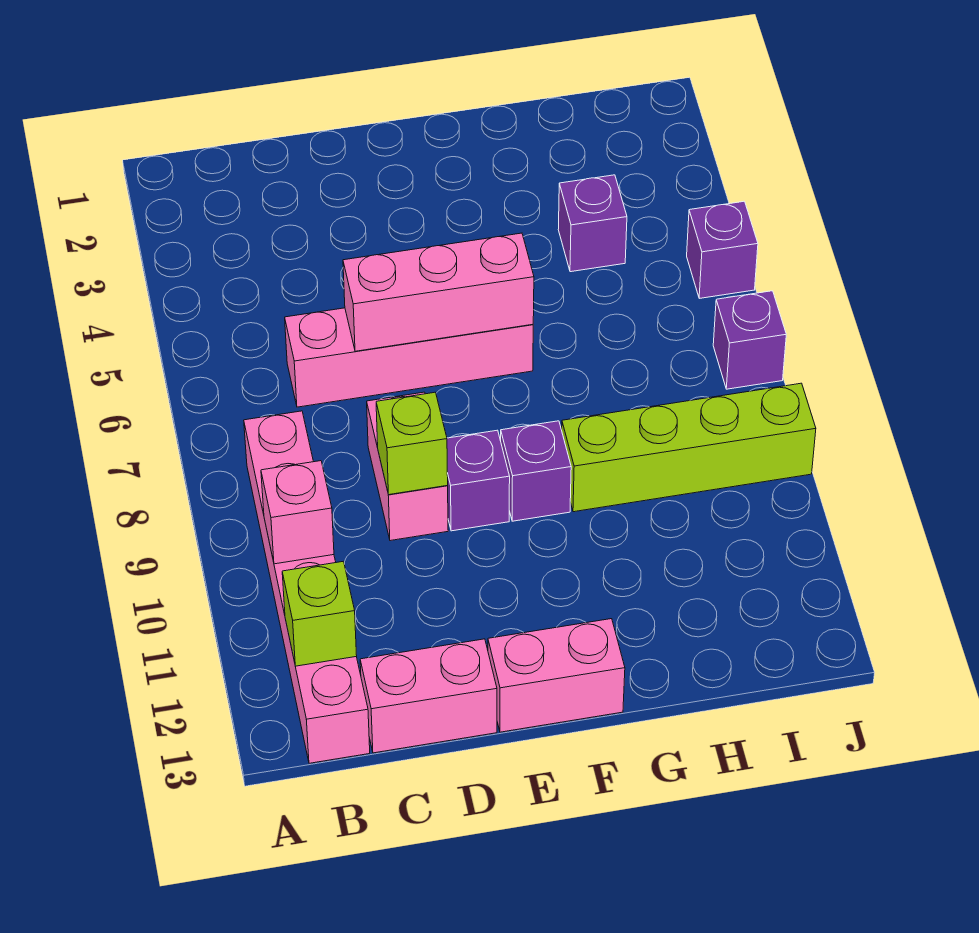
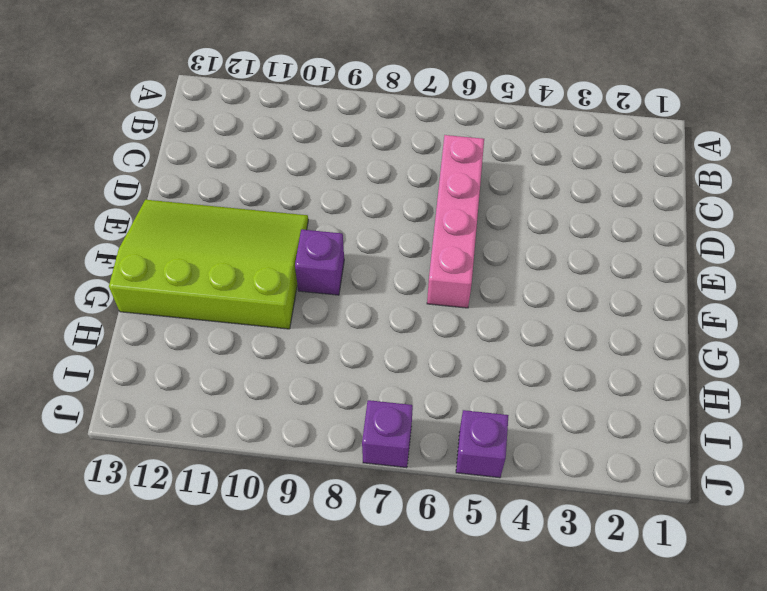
lime 3x4 slope [109,200,308,329] -> pink 1x2 brick [488,619,625,732]
none -> pink 1x6 brick [244,411,370,763]
none -> pink 1x2 brick [360,639,497,753]
none -> pink 1x2 brick [367,392,448,541]

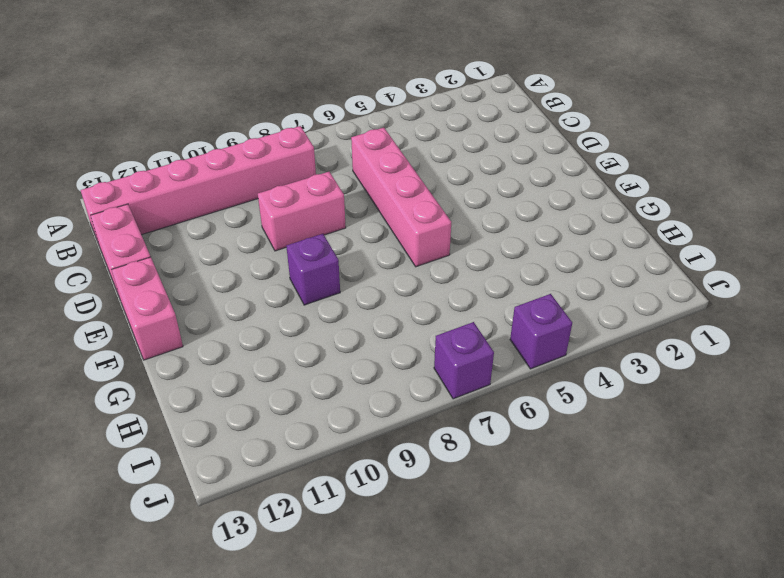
none -> purple 1x1 brick [447,430,510,531]
none -> lime 1x4 brick [562,383,816,512]
none -> purple 1x1 brick [558,175,627,272]

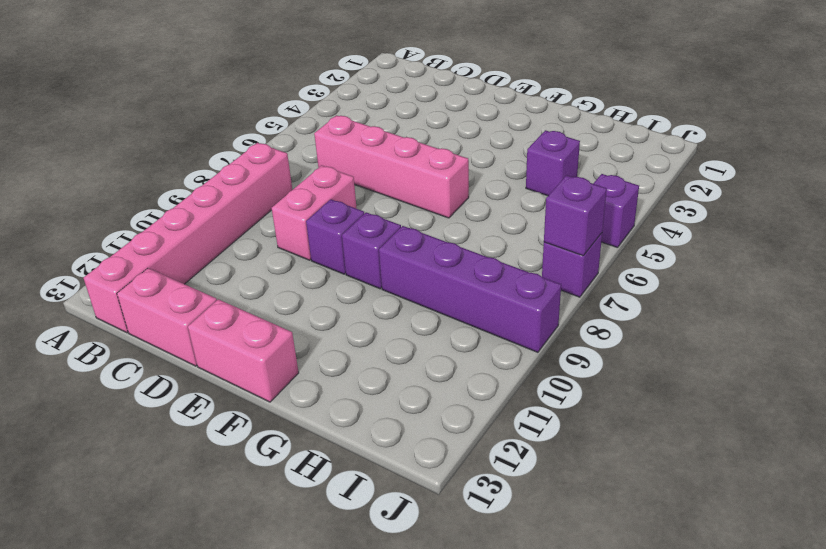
purple 1x4 brick [379,226,561,352] -> lime 1x4 brick [562,383,816,512]
purple 1x1 brick [544,175,607,256] -> none
none -> pink 1x1 brick [261,461,334,564]
none -> lime 1x1 brick [282,561,357,666]
none -> pink 1x3 brick [343,233,534,351]

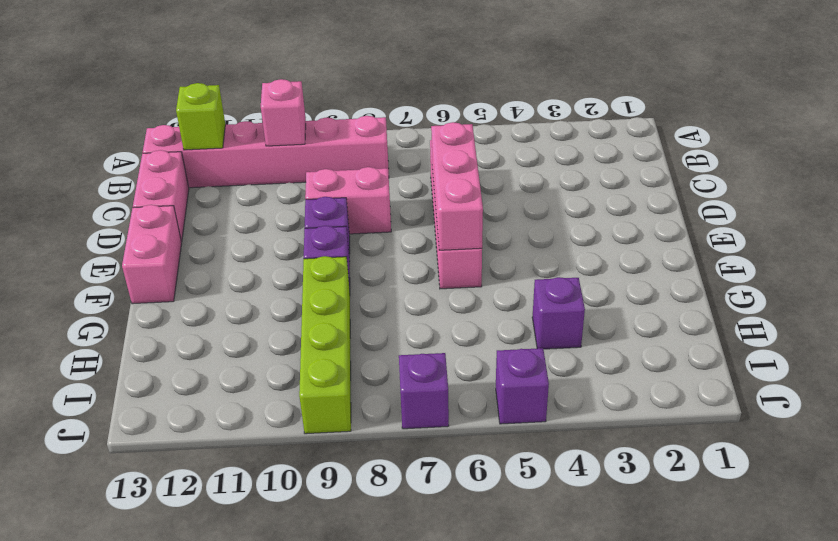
none -> lime 1x1 brick [376,392,448,495]

